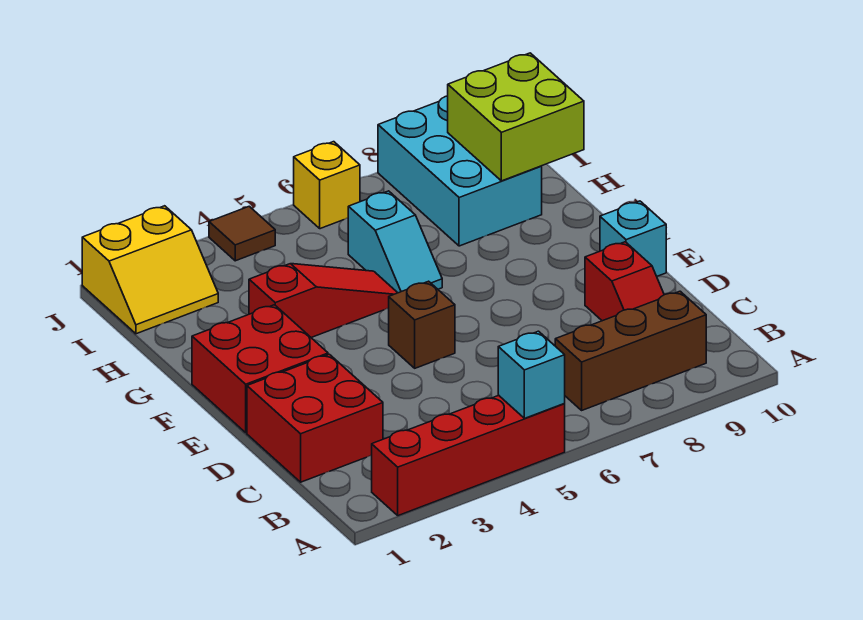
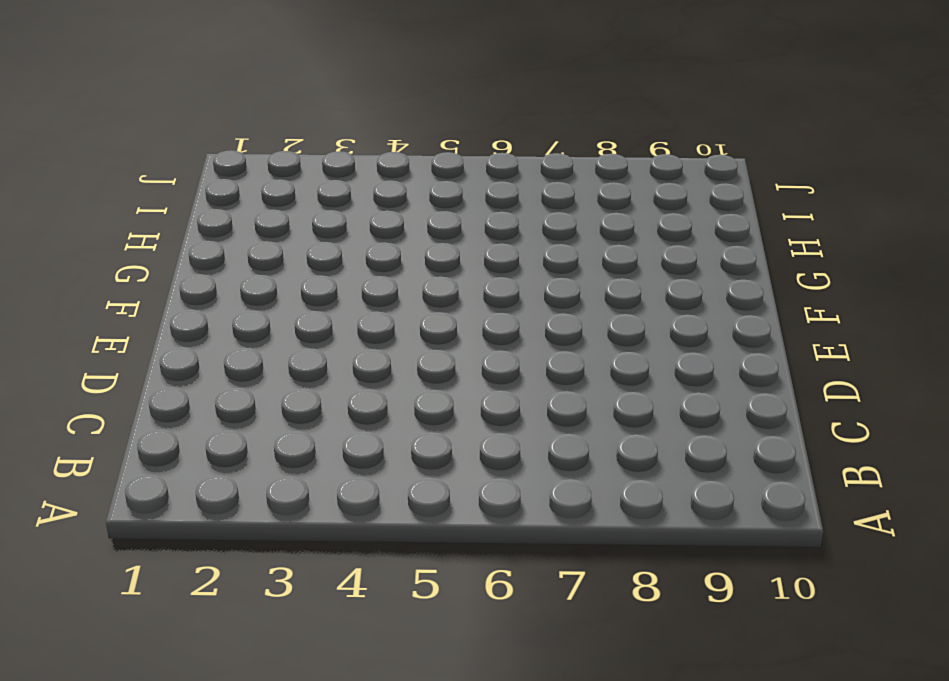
none -> red 1x4 brick [372,395,565,516]
none -> brown 1x3 brick [555,291,706,410]
none -> red 2x2 brick [247,354,383,482]

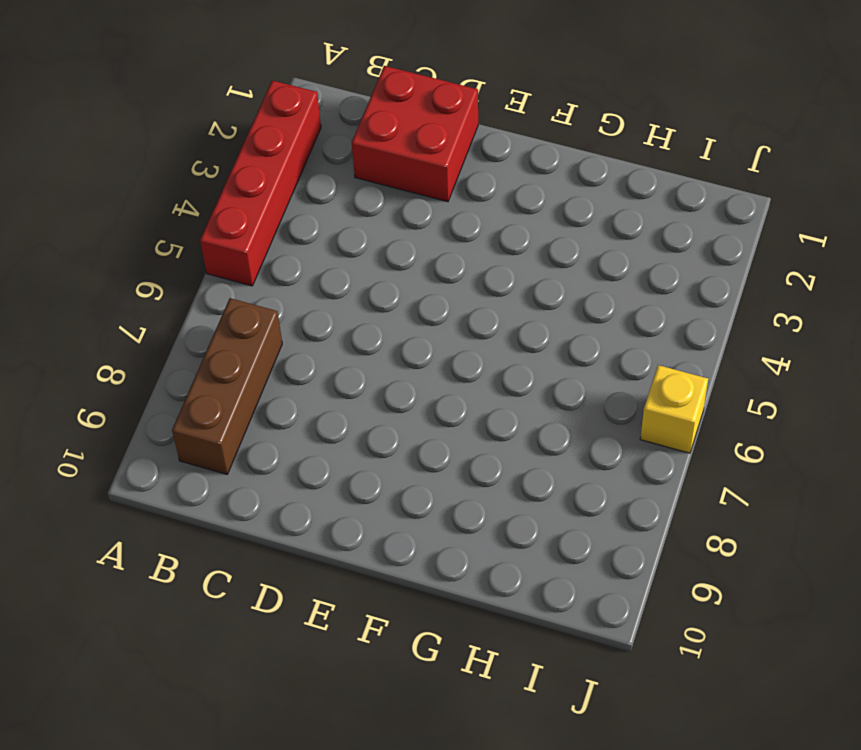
none -> red 1x2 slope [585,242,664,321]
none -> red 2x2 brick [192,305,328,433]
none -> brown 1x1 brick [389,281,455,368]

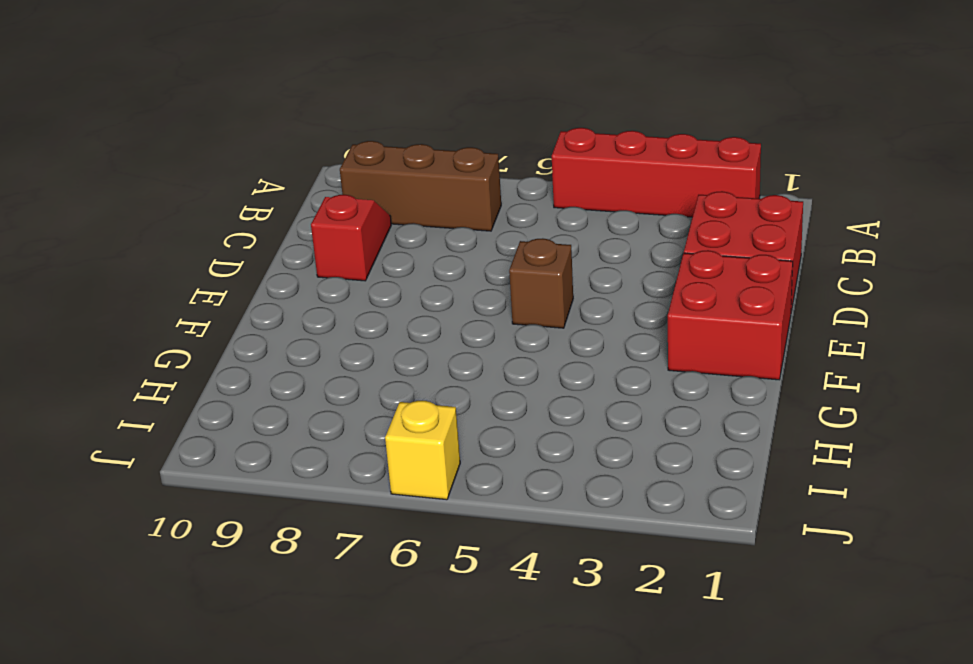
none -> cyan 1x1 brick [600,201,666,276]
none -> red 1x3 slope [249,264,397,338]
none -> cyan 1x2 slope [348,191,442,293]

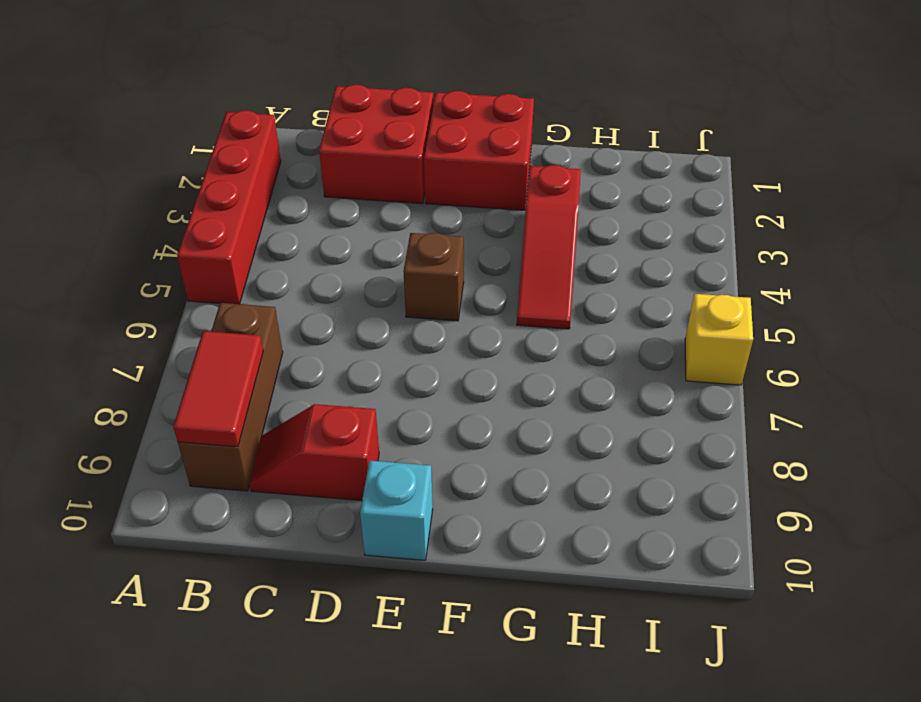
red 1x2 tile [173,331,263,447] -> none
none -> cyan 1x2 slope [348,191,442,293]
none -> cyan 2x3 brick [378,96,542,246]
none -> yellow 2x2 slope [82,206,218,334]

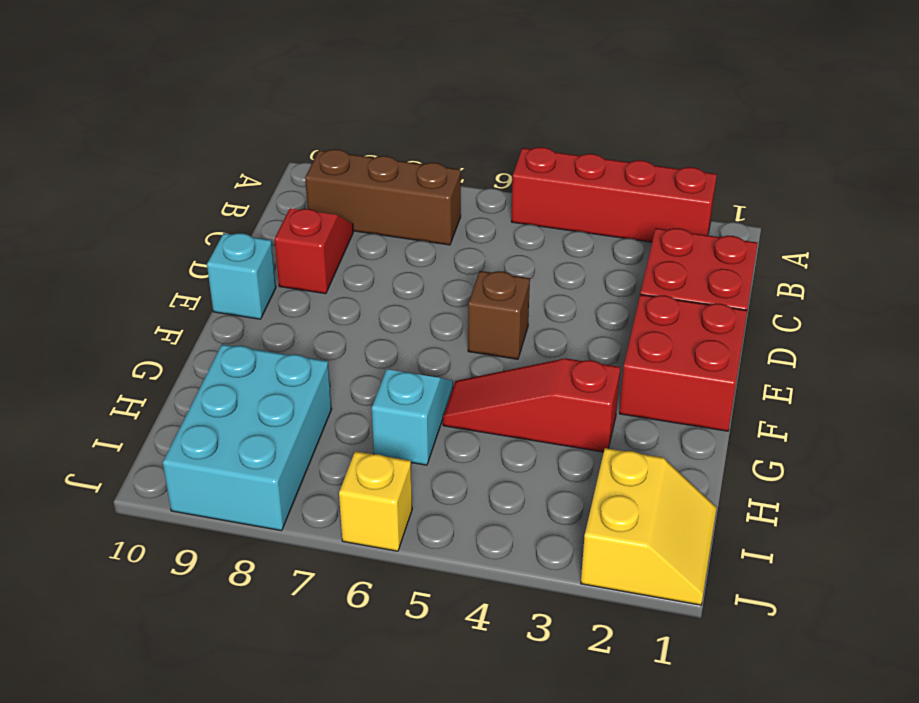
yellow 2x2 slope [581,448,717,605] -> yellow 2x2 slope turned to [82,206,218,334]
none -> brown 1x1 tile [209,206,275,261]
none -> cyan 1x1 brick [498,331,565,418]
none -> lime 2x2 brick [448,53,584,181]

